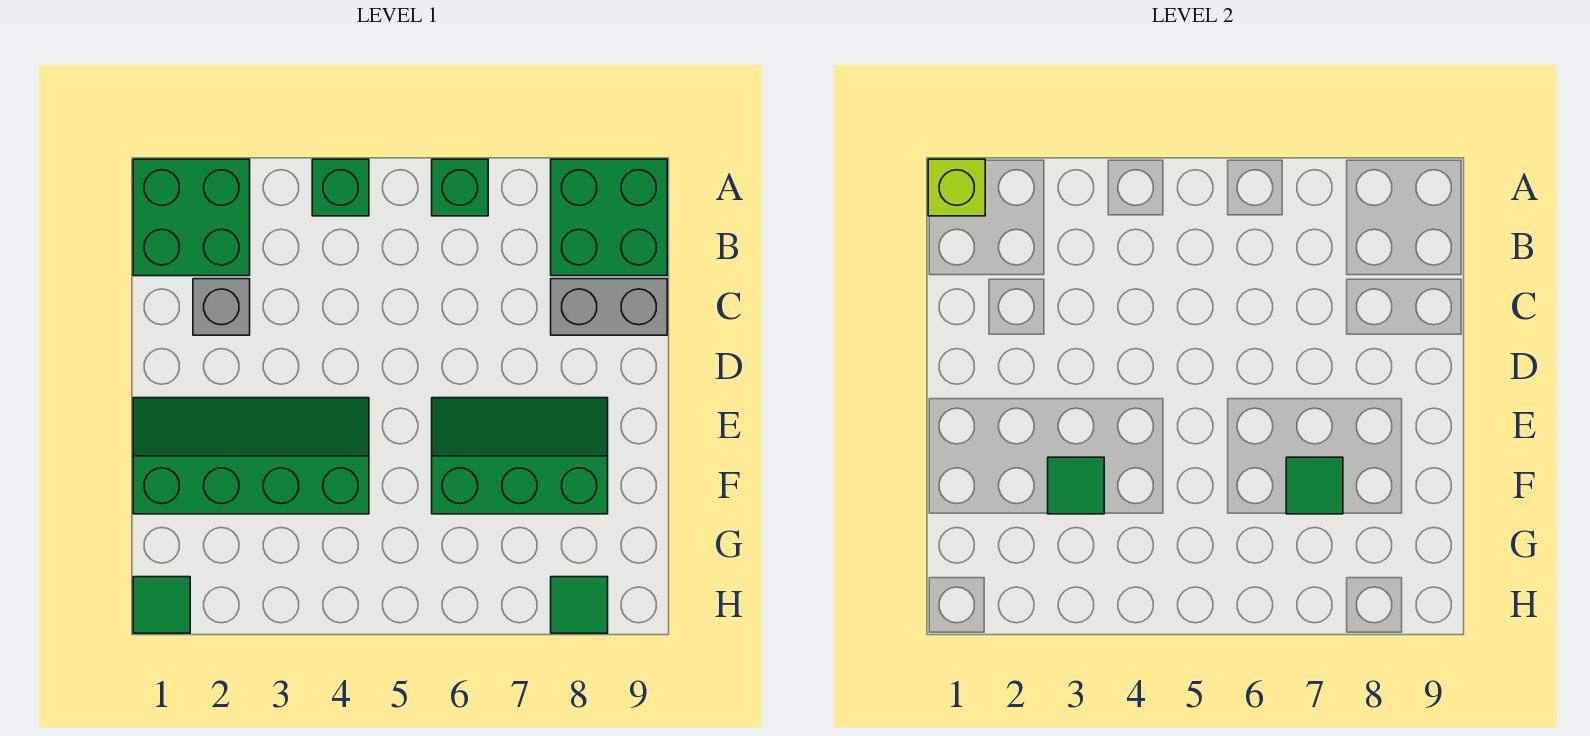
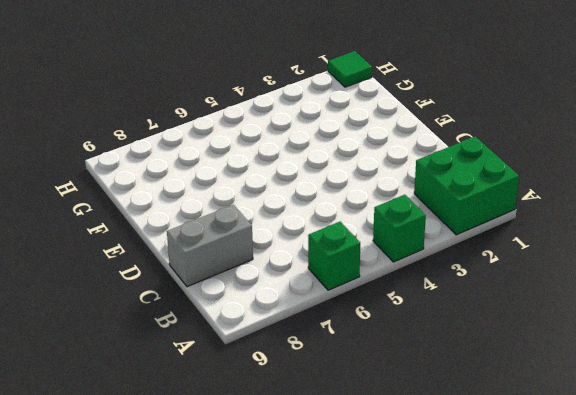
none -> green 2x2 brick [551,159,667,276]
none -> grey 1x1 brick [193,279,250,335]
none -> green 2x4 slope [133,398,369,514]

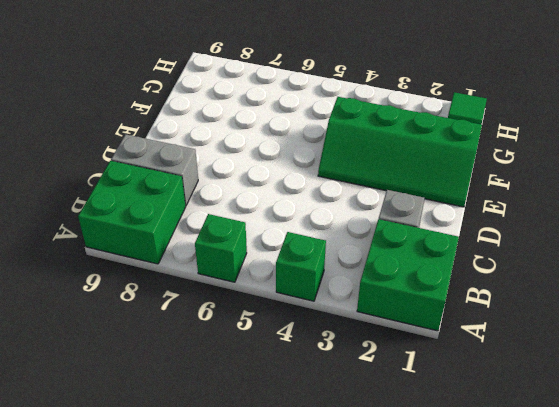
none -> green 2x3 slope [432,398,608,514]
none -> green 1x1 tile [551,577,608,633]
none -> lime 1x1 brick [928,159,985,216]

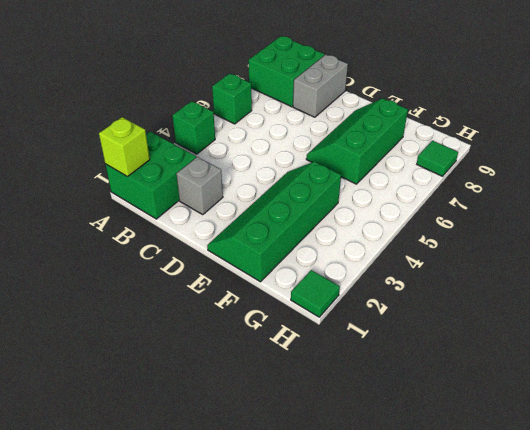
none -> green 1x1 tile [1048,457,1104,514]
none -> green 1x1 tile [1286,457,1343,514]

